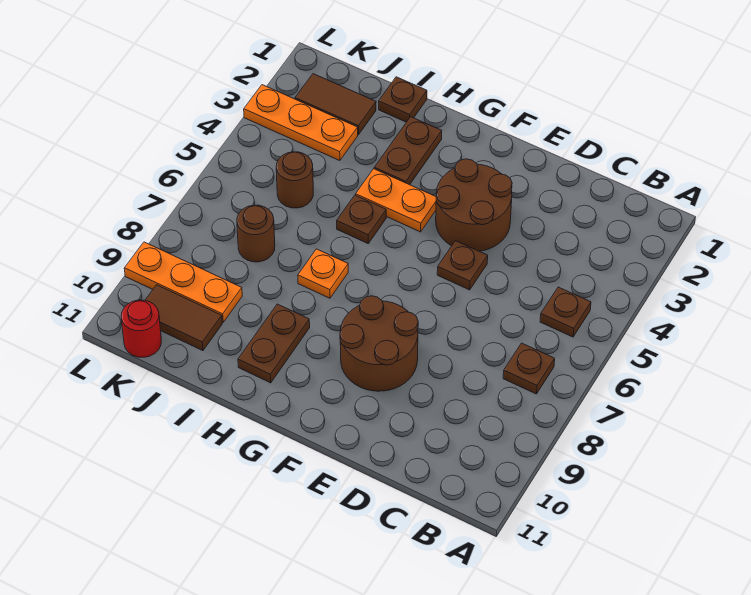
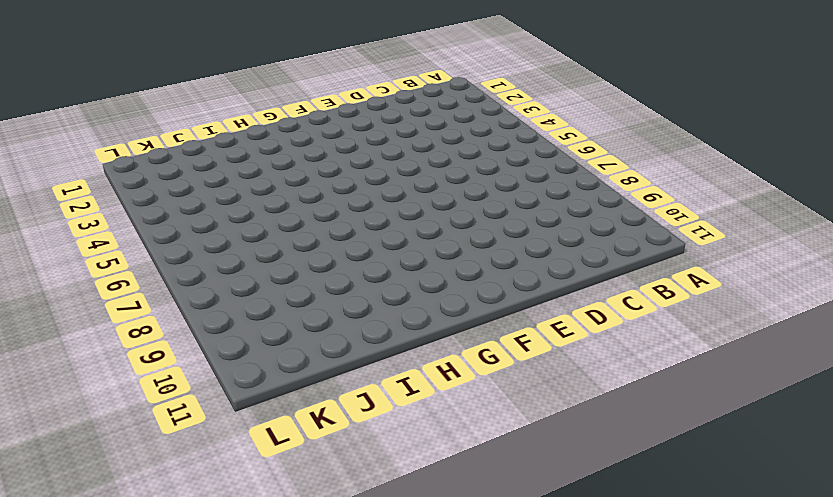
none -> brown 1x1 plate [540,287,591,337]
none -> brown 1x1 plate [503,343,555,394]
none -> brown 2x2 round brick [436,159,512,251]

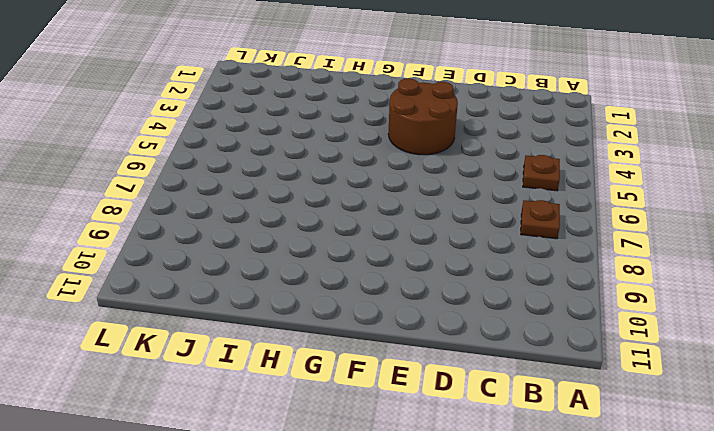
none -> brown 1x1 plate [437,241,488,290]
none -> brown 2x2 round brick [340,296,418,391]
none -> orange 1x2 plate [356,169,436,232]

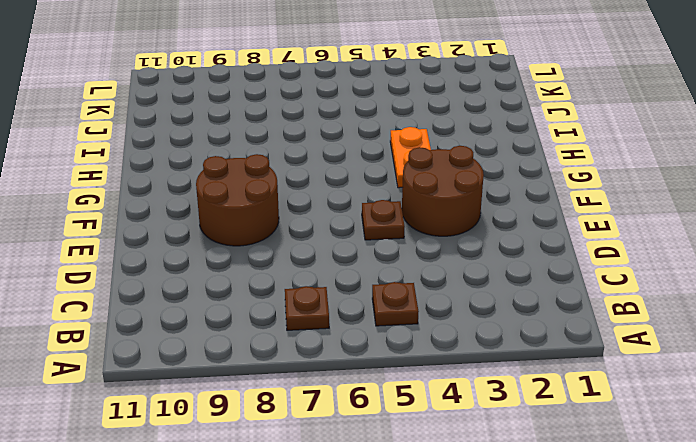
none -> brown 1x2 plate [374,117,442,185]
none -> brown 1x1 plate [337,195,386,243]
none -> orange 1x1 plate [298,249,348,298]

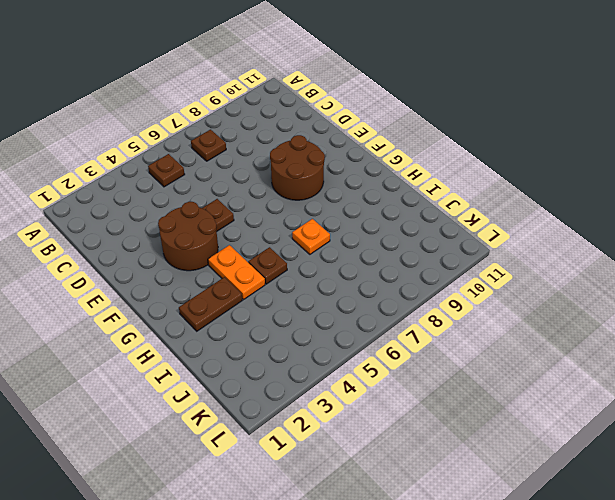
none -> brown 1x2 plate [238,304,310,383]
none -> brown 1x1 plate [379,77,427,122]
none -> brown 1x2 tile [295,74,376,135]

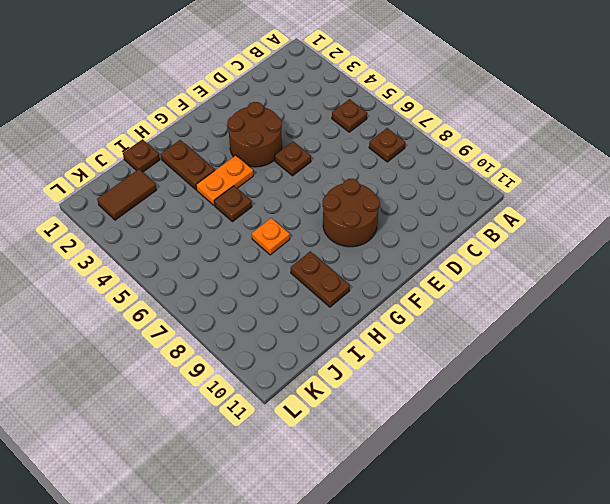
none -> orange 1x3 plate [244,85,358,161]
none -> brown 1x1 round brick [276,152,313,208]
none -> brown 1x1 round brick [237,205,275,262]

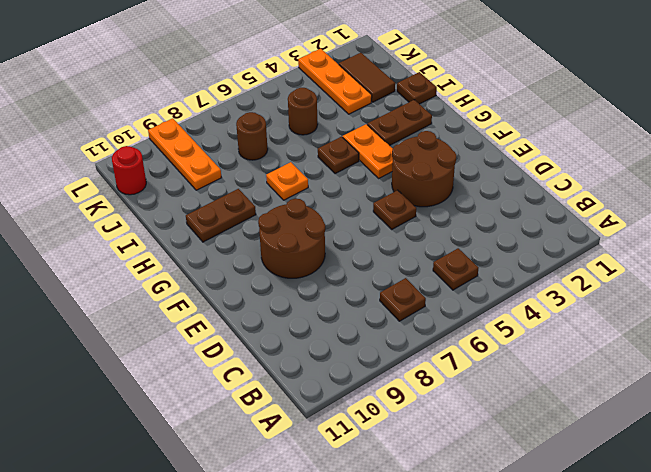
none -> brown 1x2 tile [145,285,222,351]

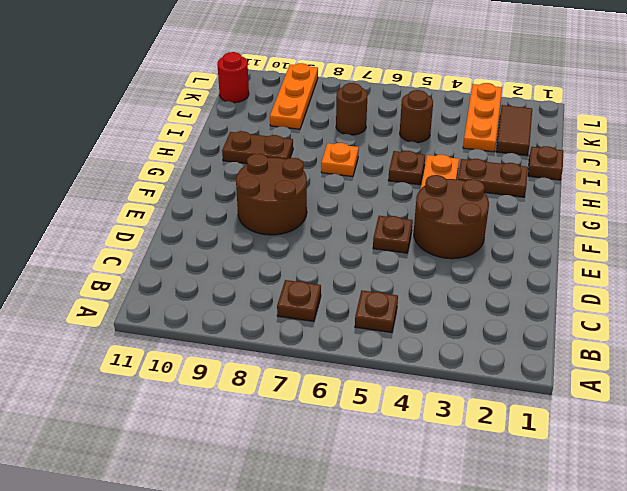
none -> brown 1x2 tile [145,285,222,351]

